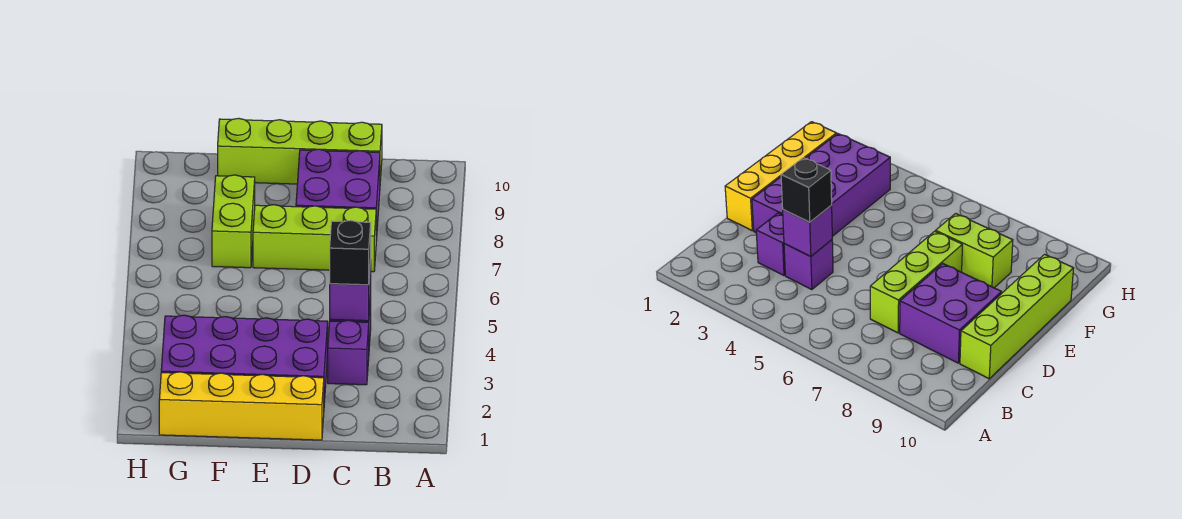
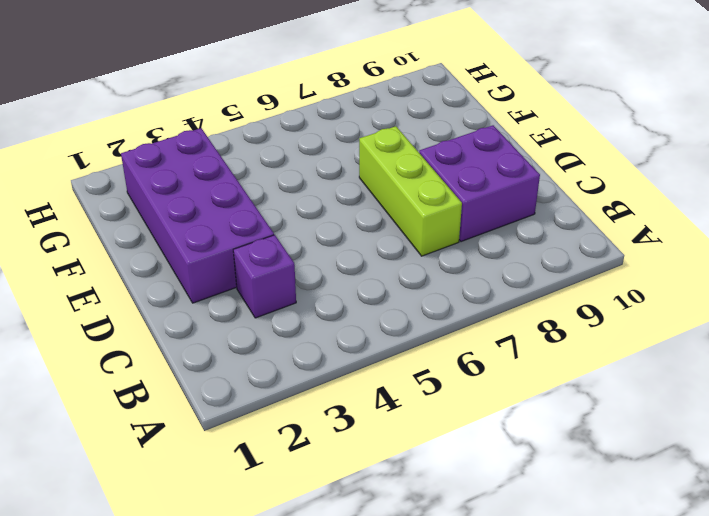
none -> purple 1x1 brick [784,240,833,290]
none -> lime 1x4 brick [218,118,382,184]

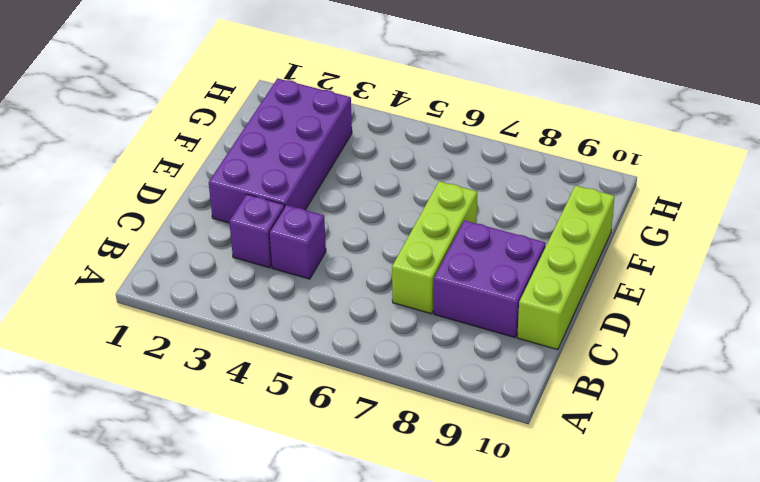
none -> yellow 1x4 brick [159,372,324,440]
none -> lime 1x2 brick [212,175,255,268]

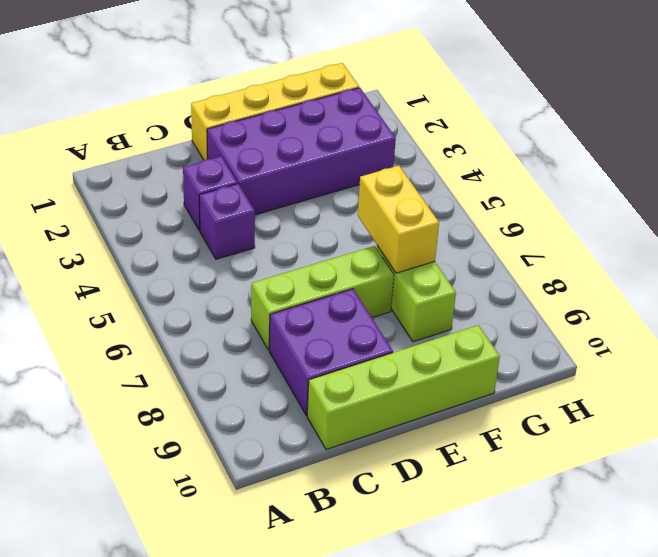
yellow 1x2 brick [358,166,439,273] -> none
none -> purple 1x1 brick [330,260,371,321]
none -> black 1x1 brick [330,220,371,285]

